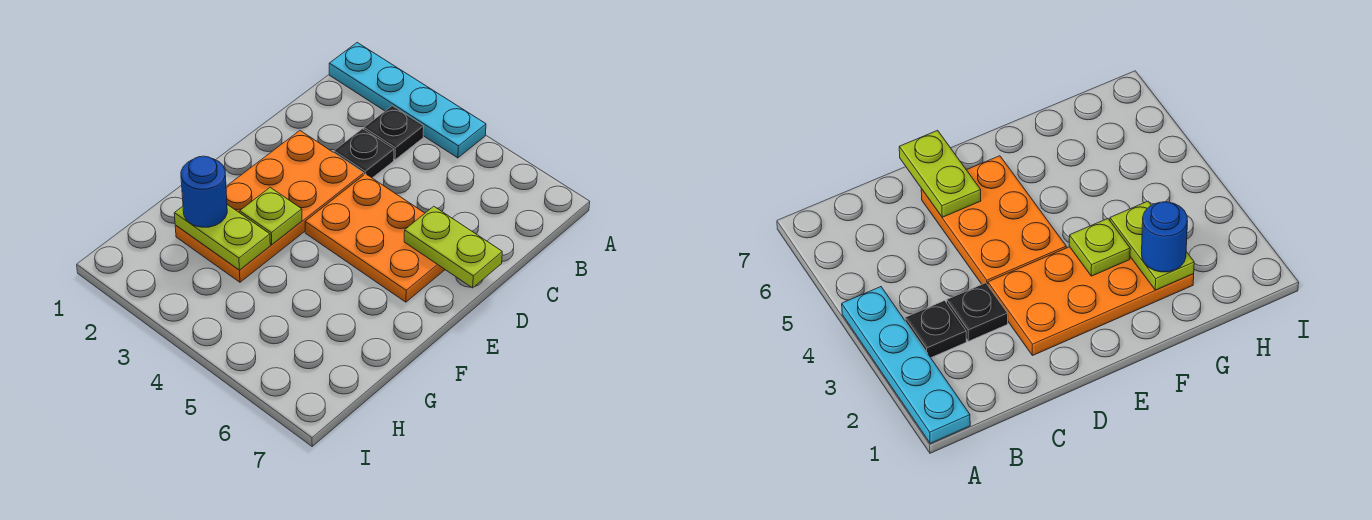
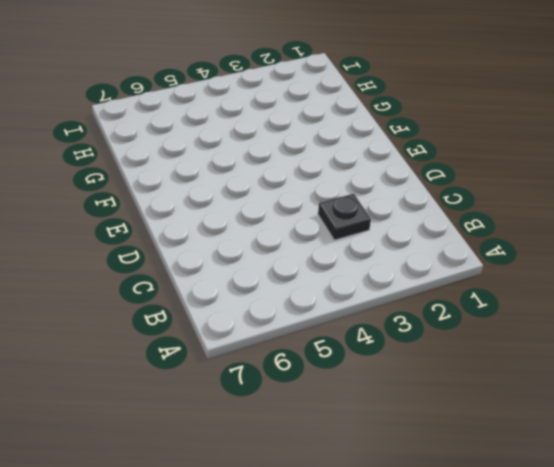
none -> cyan 1x4 plate [329,43,486,158]
none -> black 1x1 plate [364,106,424,160]

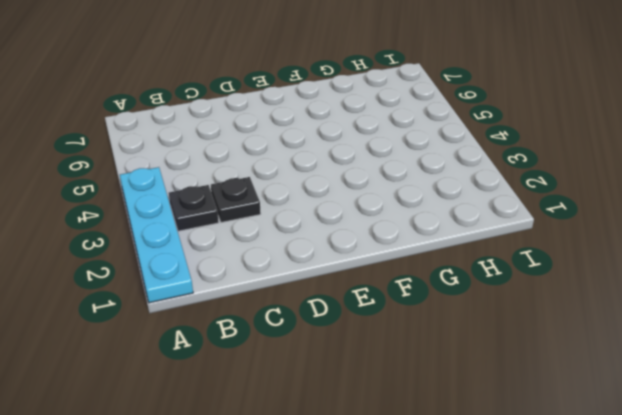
none -> orange 2x4 plate [175,131,364,282]
none -> orange 2x3 plate [305,174,445,302]

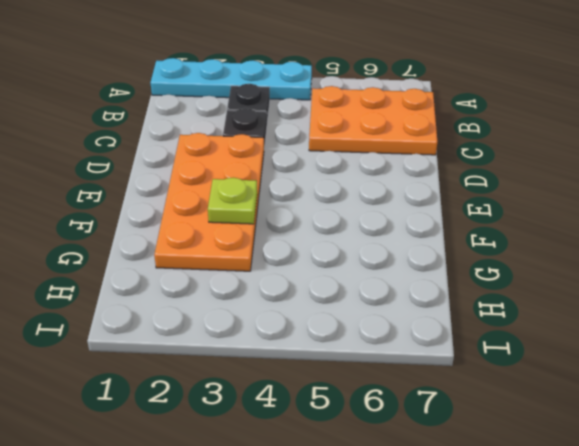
orange 2x3 plate [309,86,438,155] -> orange 2x3 plate moved to [305,174,445,302]
none -> lime 1x2 plate [404,206,502,288]
none -> lime 1x2 plate [174,204,270,270]

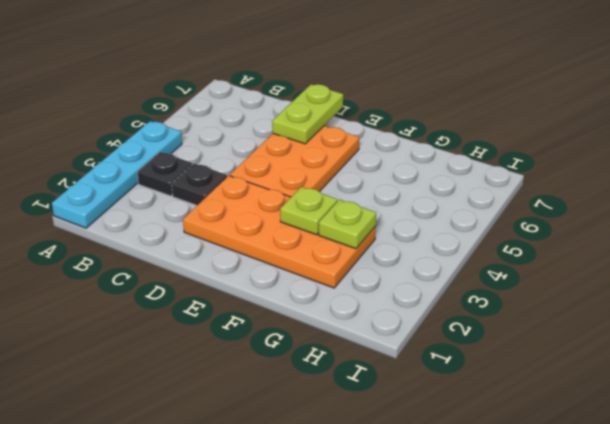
lime 1x1 plate [319,200,376,249] -> lime 1x2 plate [174,204,270,270]
none -> blue 1x1 round brick [181,156,227,227]

